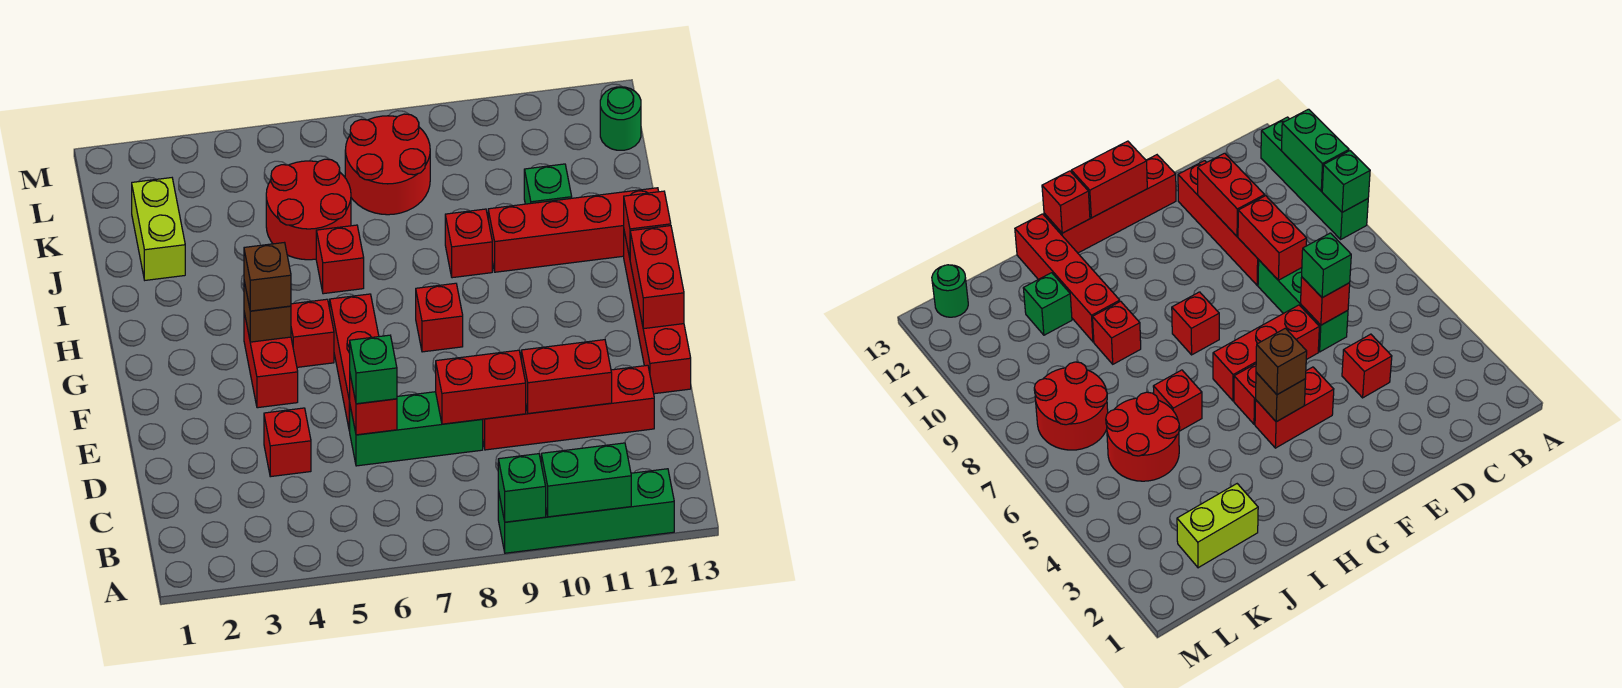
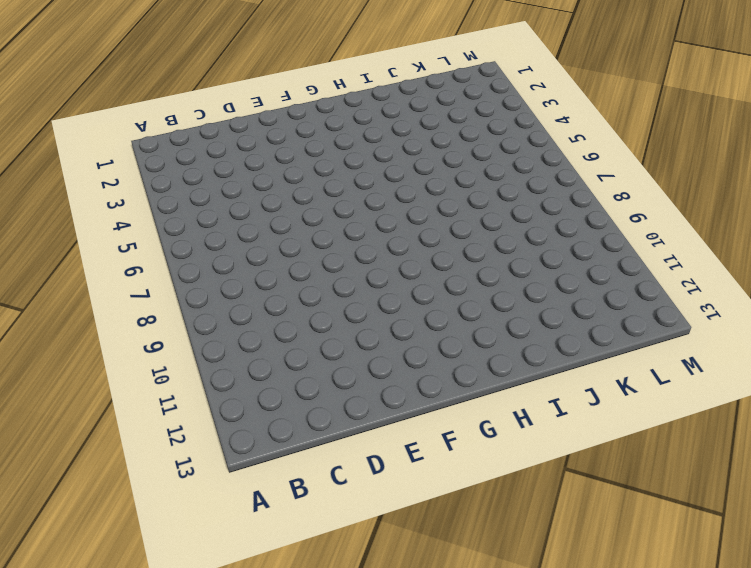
none -> green 1x4 brick [498,469,674,553]
none -> red 1x1 brick [264,408,311,477]
none -> green 1x3 brick [350,392,483,466]

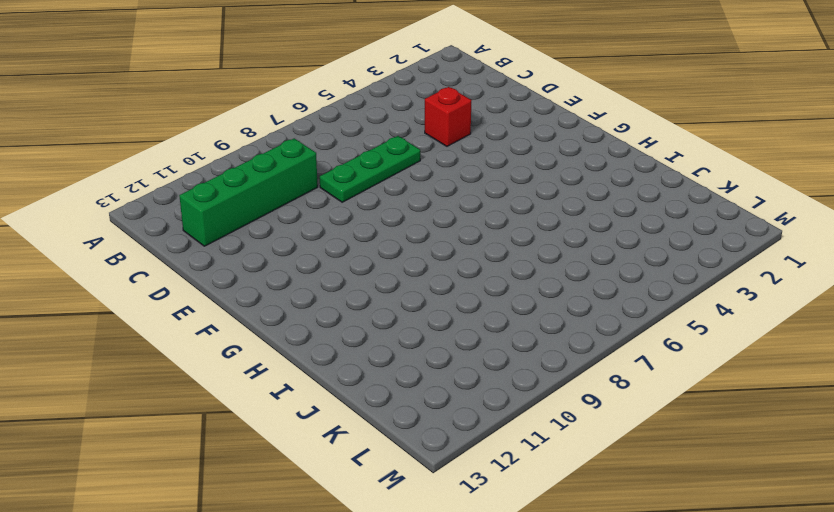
green 1x4 brick [179,138,318,246] -> green 1x4 brick moved to [498,469,674,553]
green 1x3 plate [320,136,420,202] -> green 1x3 brick [350,392,483,466]
none -> red 1x4 brick [483,365,654,450]
none -> red 1x3 brick [330,294,379,431]
none -> red 1x4 brick [624,232,691,394]

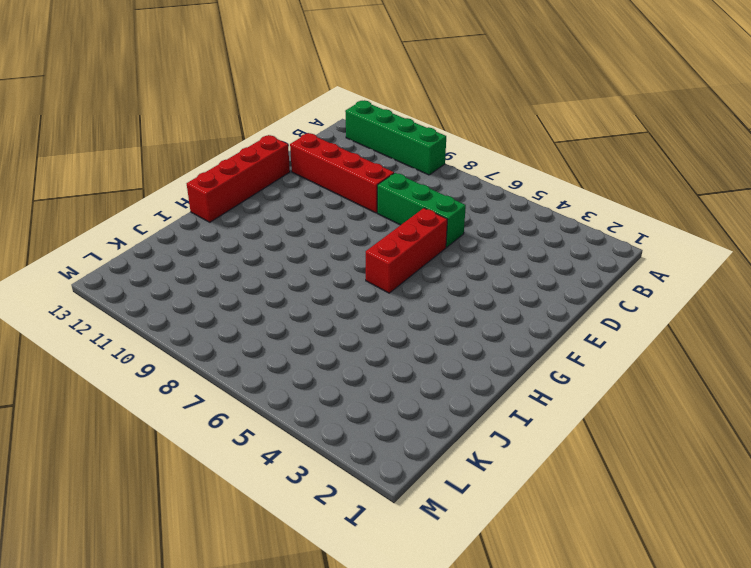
none -> red 1x1 brick [264,408,311,477]
none -> red 1x2 brick [244,313,298,408]
none -> red 1x1 brick [291,299,334,367]

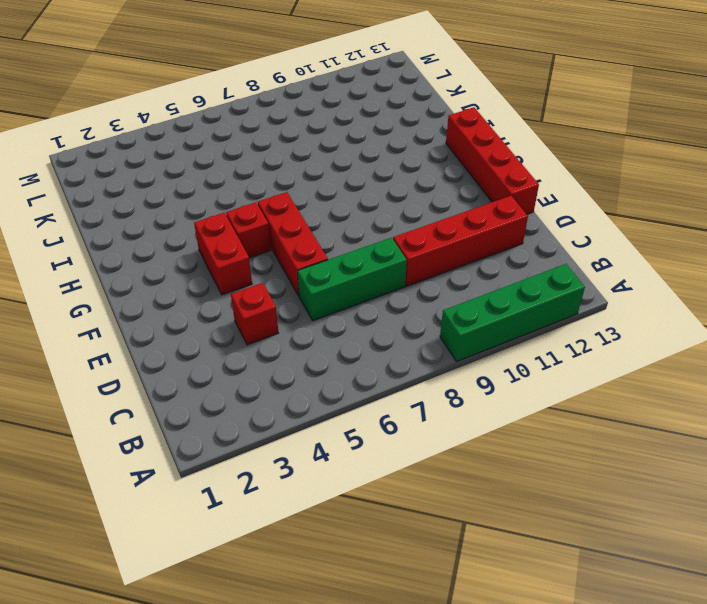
none -> red 1x1 brick [416,283,463,352]
none -> red 1x1 brick [316,225,364,294]
none -> red 1x1 brick [445,209,492,278]

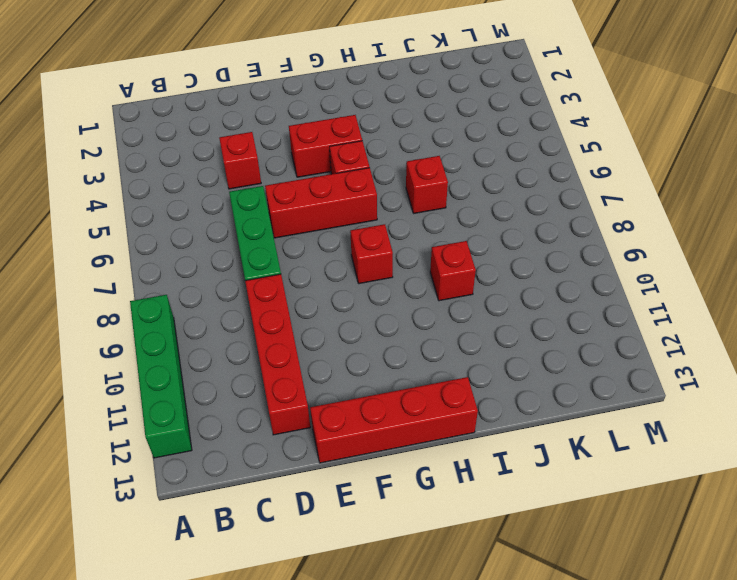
none -> red 1x4 brick [488,188,659,272]
none -> lime 1x2 brick [132,178,185,280]
none -> red 2x2 round brick [266,159,351,260]

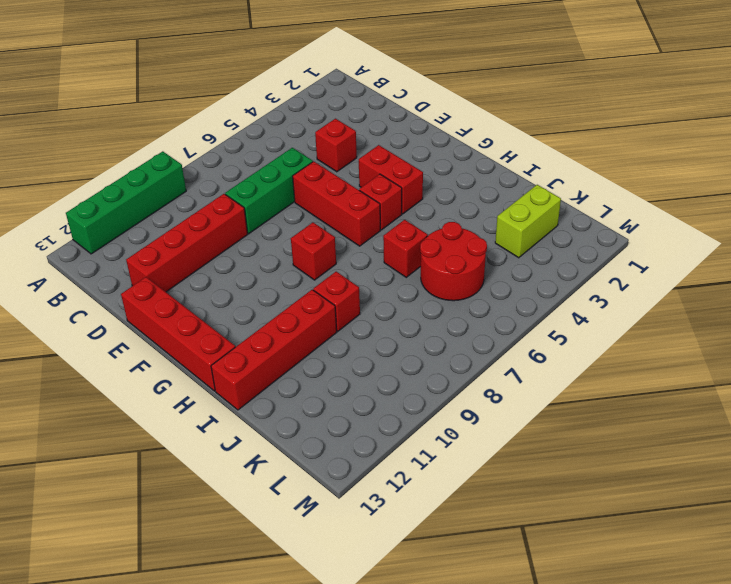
lime 1x2 brick [495,185,561,258] -> lime 1x2 brick turned to [132,178,185,280]
none -> green 1x1 brick [524,164,572,204]
none -> red 2x2 round brick [345,114,430,215]
none -> green 1x1 round brick [600,87,641,150]

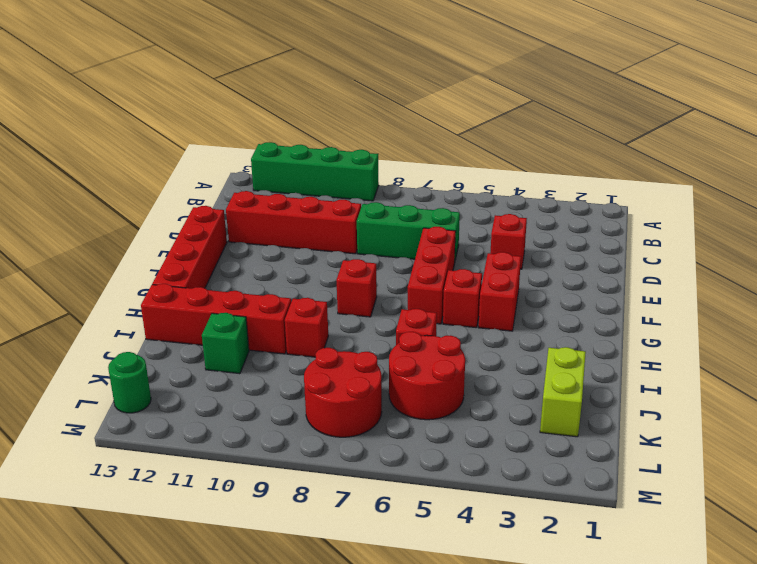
none -> green 1x1 brick [498,454,546,522]
none -> green 1x2 brick [541,443,631,517]
none -> red 1x1 brick [349,375,397,435]

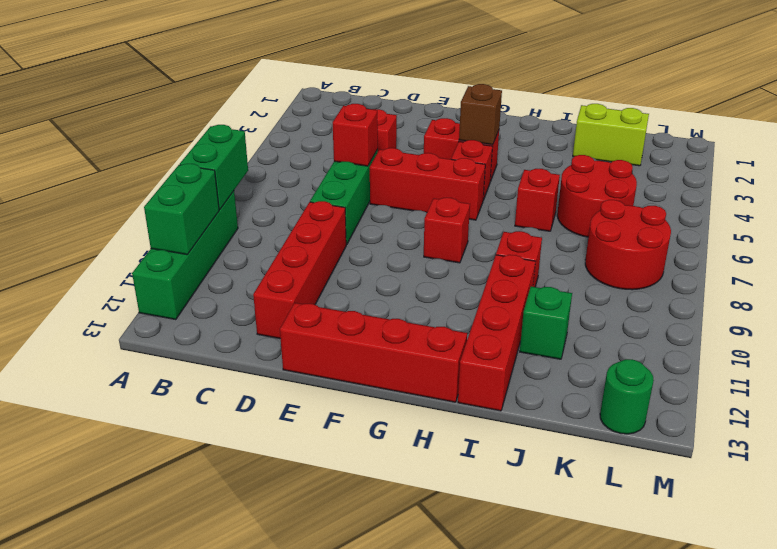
green 1x2 brick [180,125,248,210] -> green 1x1 brick [498,454,546,522]
none -> red 1x2 brick [436,350,526,424]
none -> red 1x2 brick [521,340,612,414]
none -> red 1x2 brick [630,226,684,329]

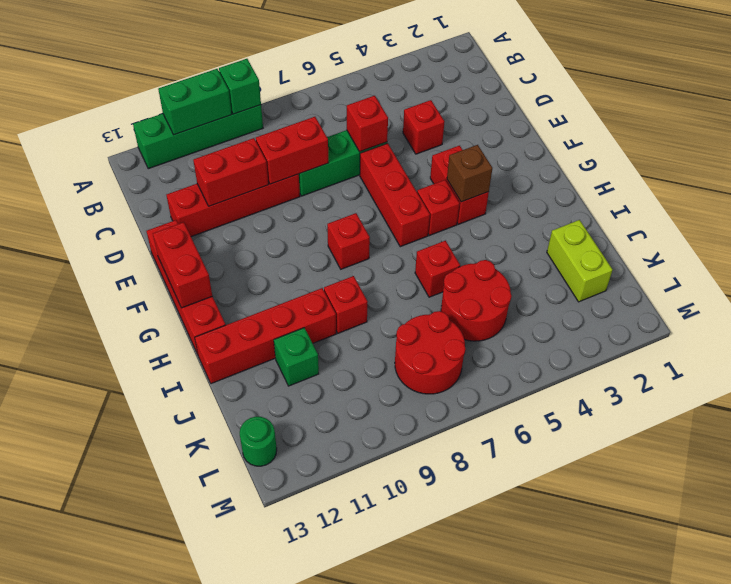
none -> red 1x1 brick [624,191,671,258]
none -> green 1x1 brick [350,335,397,404]
none -> brown 1x1 brick [244,243,291,311]

